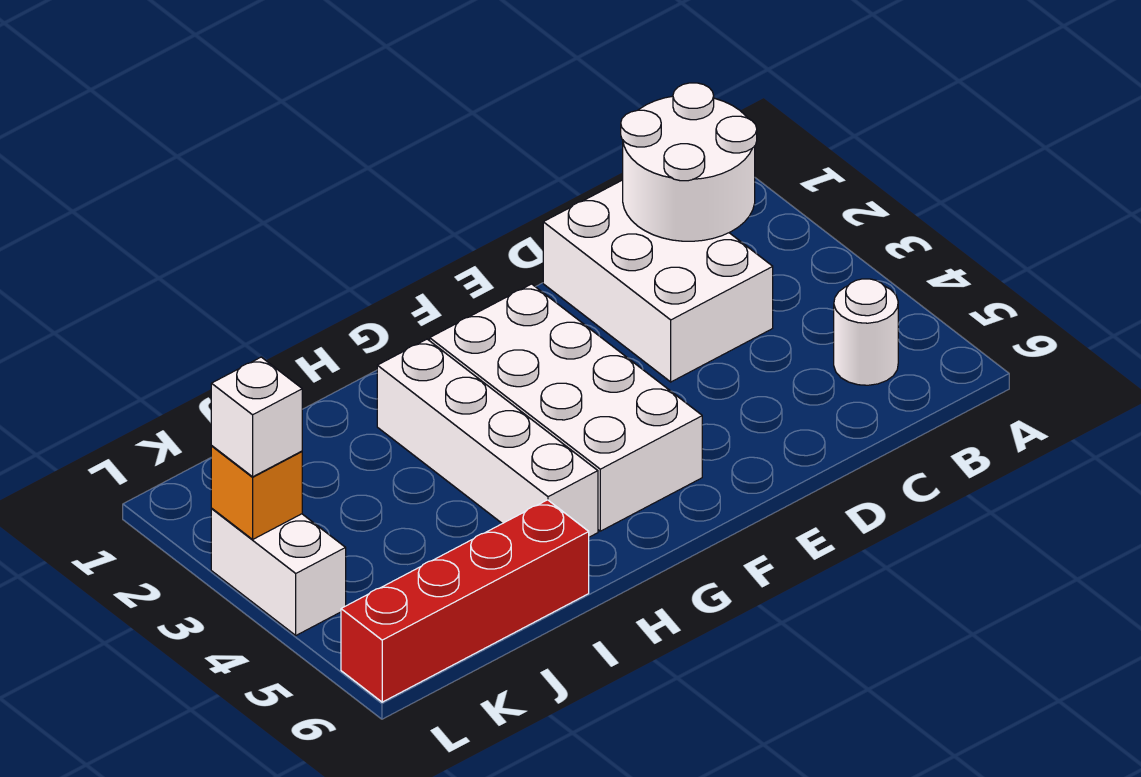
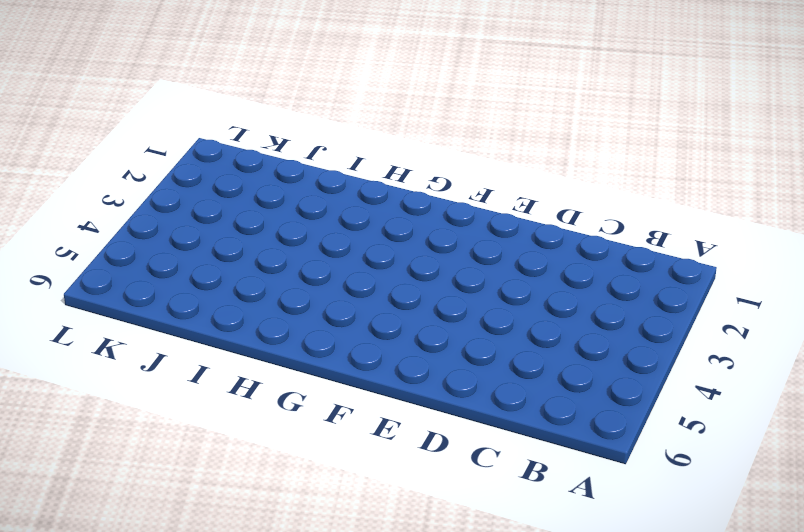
none -> white 1x1 round brick [834,279,898,385]
none -> white 2x3 brick [543,180,773,382]

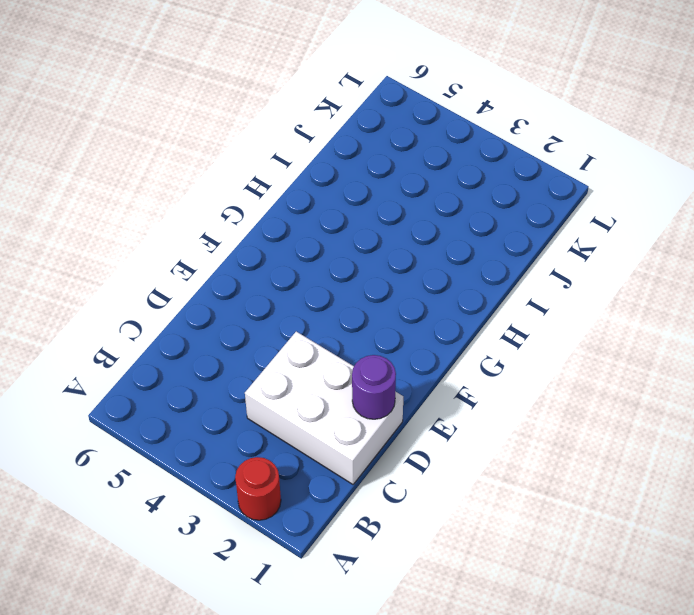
red 1x1 round brick [235,457,281,520] -> none
purple 1x1 round brick [352,355,396,419] -> none
none -> white 1x1 round brick [834,279,898,385]
none -> white 2x4 brick [430,284,702,531]

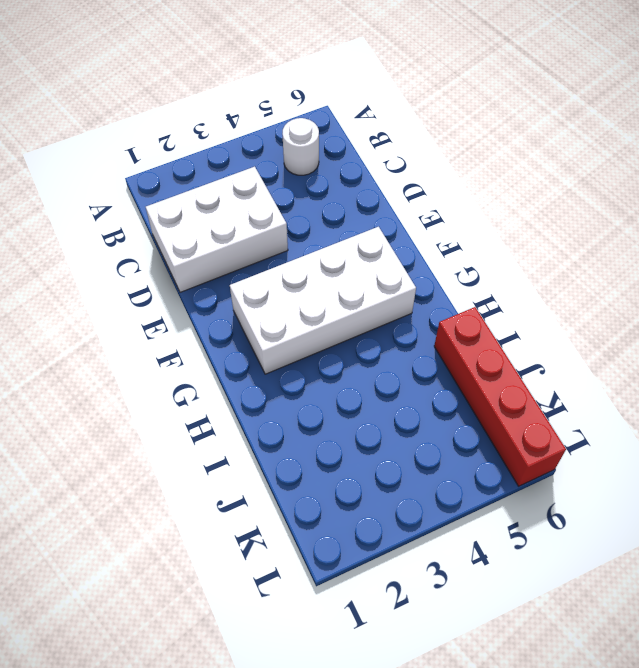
none -> white 1x4 brick [377,339,598,537]
none -> white 1x2 brick [211,509,346,635]

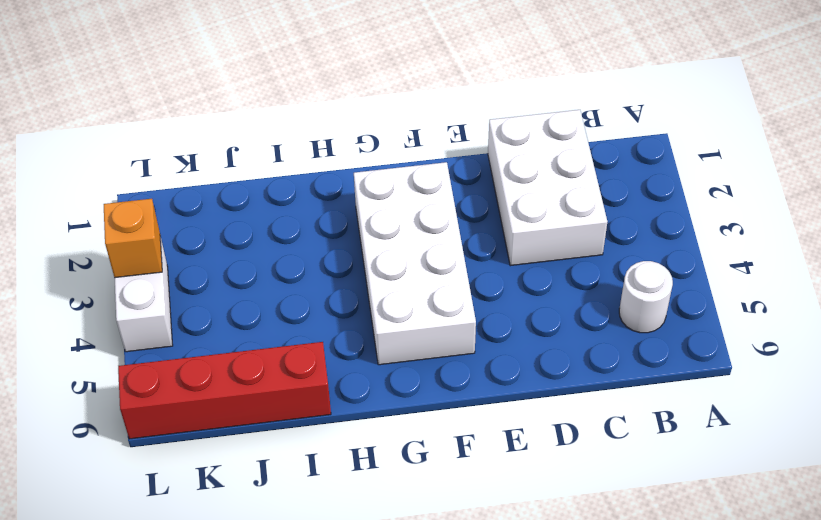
none -> white 1x4 brick [377,339,598,537]
none -> white 2x2 round brick [621,83,757,241]

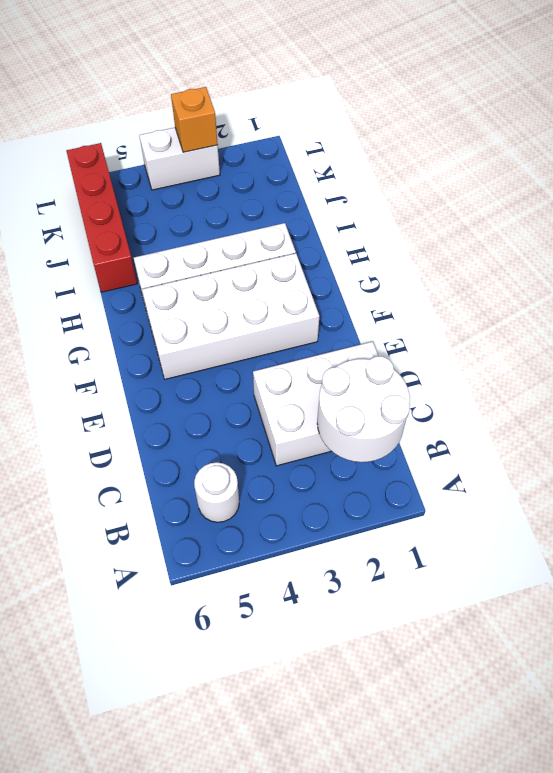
none -> white 1x1 brick [211,357,302,477]

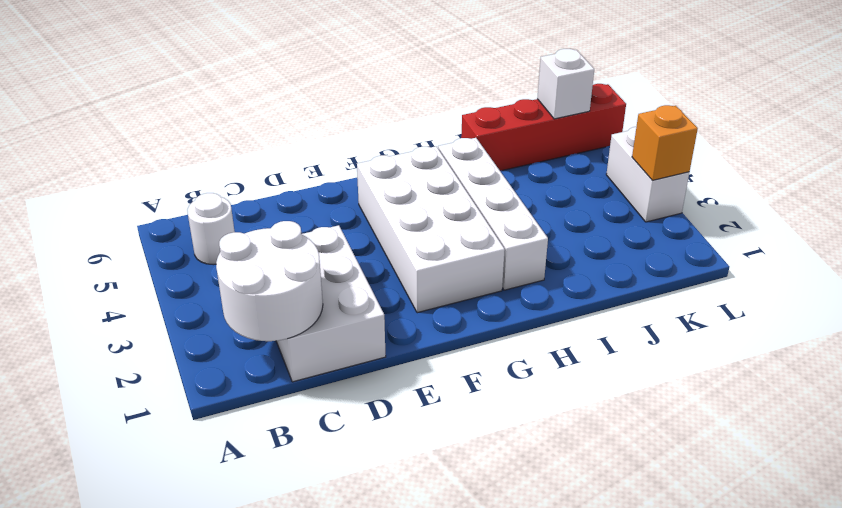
white 1x1 brick [537,49,594,119] -> white 1x1 brick moved to [211,357,302,477]

